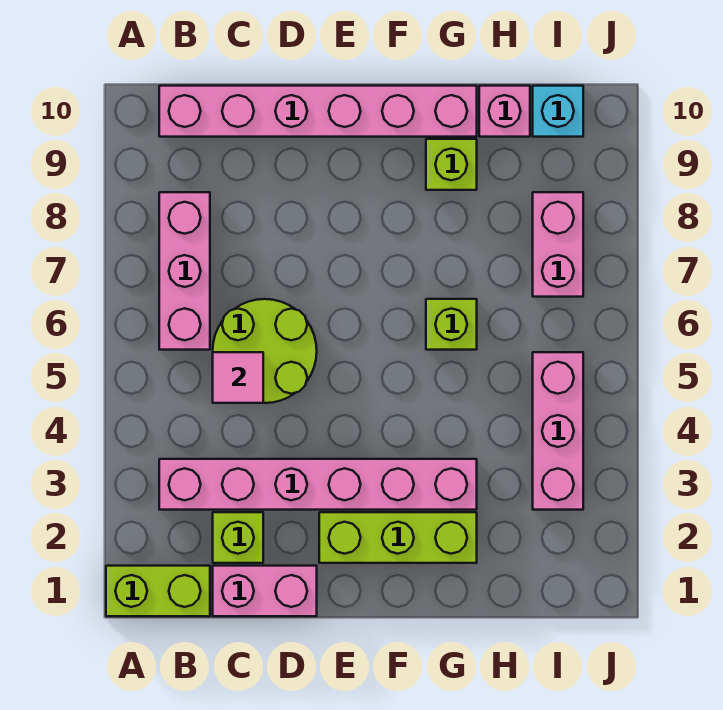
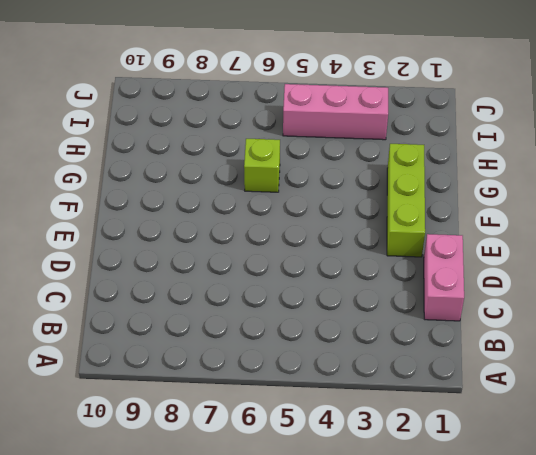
none -> lime 1x2 brick [106,566,210,616]
none -> pink 1x6 brick [159,459,477,510]
none -> pink 1x3 brick [159,192,210,350]

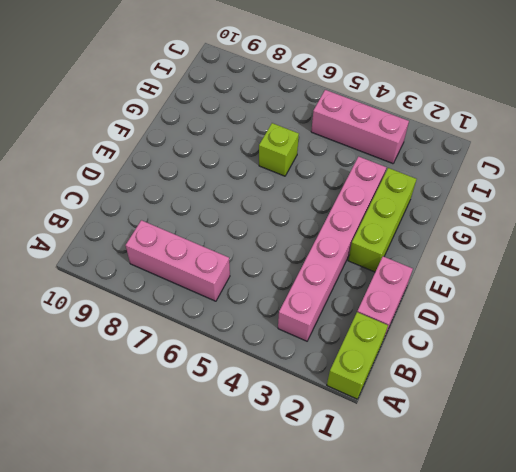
none -> pink 1x6 brick [159,86,477,137]
none -> lime 1x1 brick [213,512,263,563]
none -> lime 2x2 round brick [213,299,317,403]

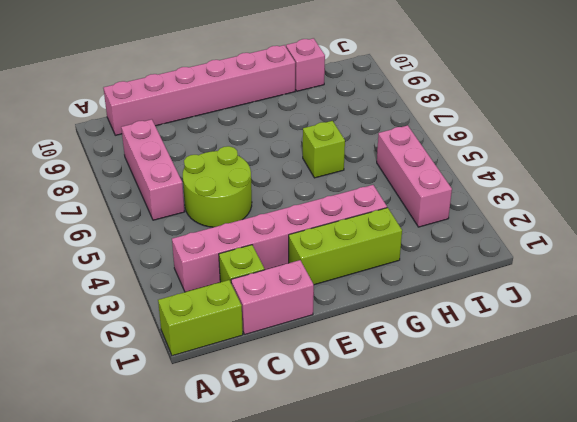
none -> lime 1x1 brick [426,139,477,190]
none -> pink 1x2 brick [533,192,583,297]
none -> cyan 1x1 brick [533,86,583,137]

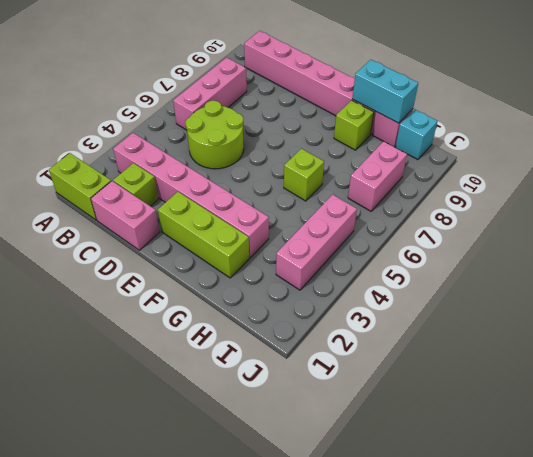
cyan 1x2 brick [352,60,418,123] -> none
none -> pink 1x1 tile [213,352,263,403]

